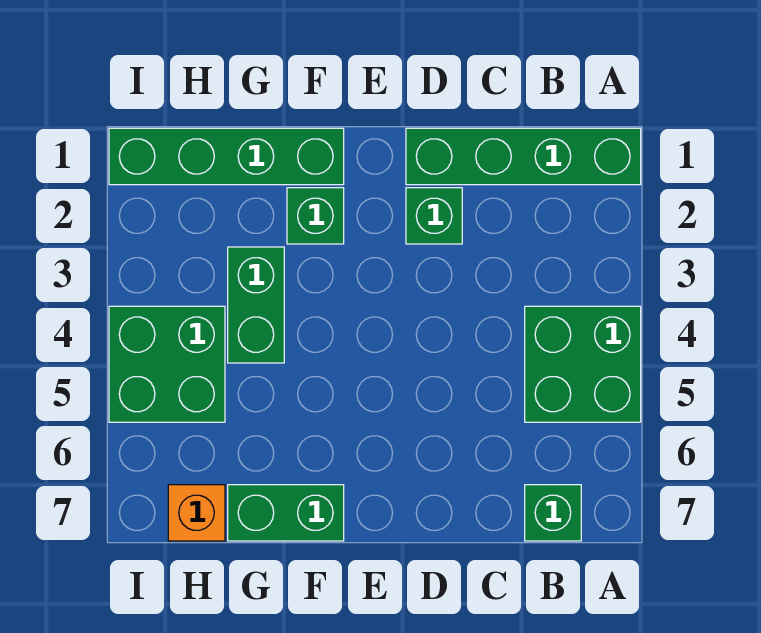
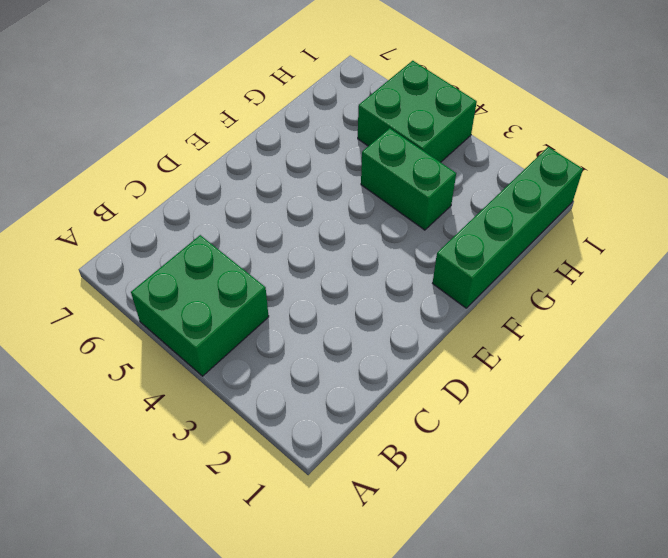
none -> green 1x4 brick [406,128,641,185]
none -> green 1x1 brick [525,485,581,541]

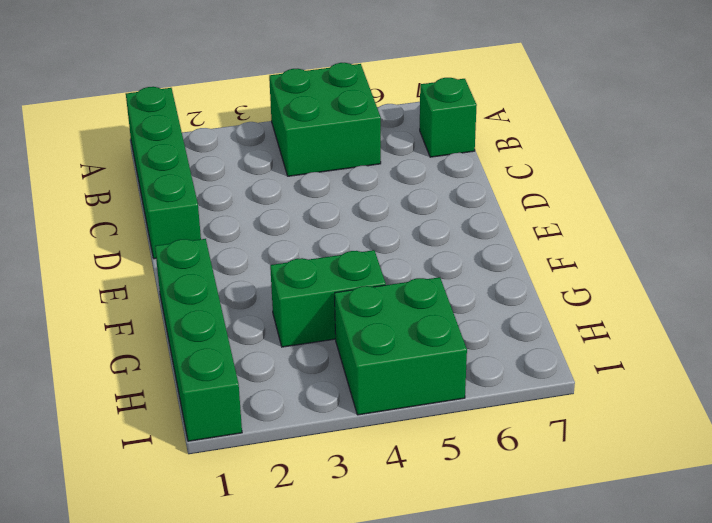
none -> green 1x1 brick [406,188,462,244]
none -> green 1x1 brick [287,188,344,244]

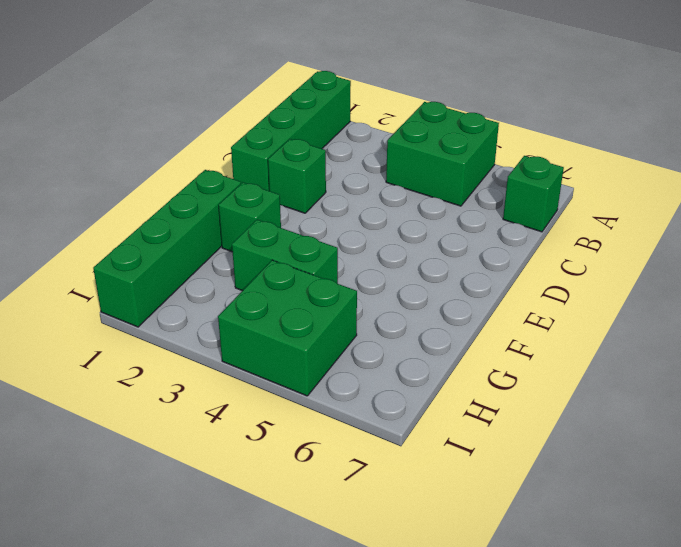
none -> green 1x2 brick [228,485,344,541]
none -> orange 1x1 brick [168,485,225,541]

